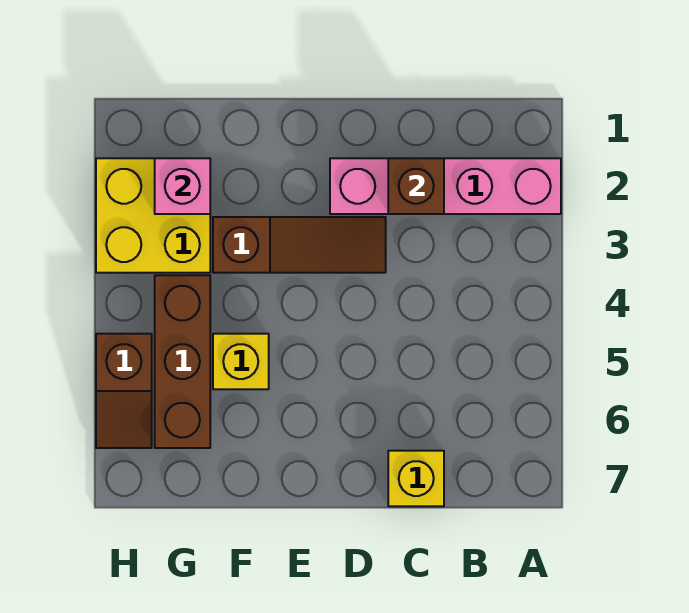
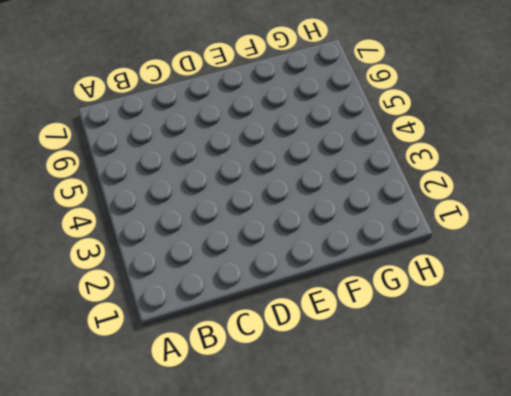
none -> pink 1x4 brick [330,158,561,214]
none -> yellow 1x1 brick [388,451,444,506]

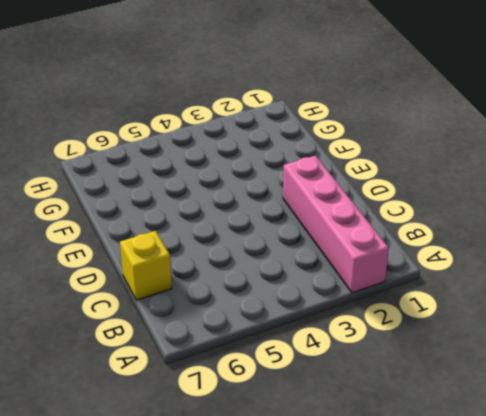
none -> brown 1x3 slope [213,217,386,273]
none -> yellow 1x1 brick [213,334,269,389]

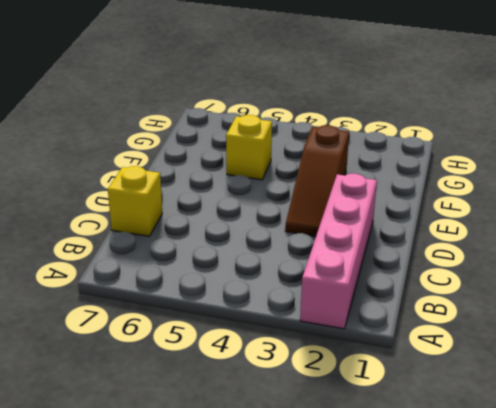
none -> yellow 2x2 brick [96,158,210,273]
none -> brown 1x3 brick [155,275,210,448]

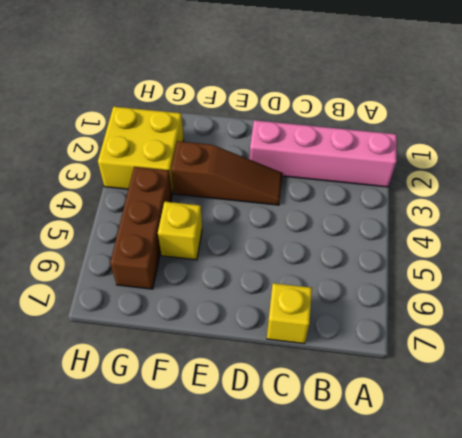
none -> brown 1x2 slope [96,334,152,448]
none -> brown 1x1 brick [388,158,444,214]

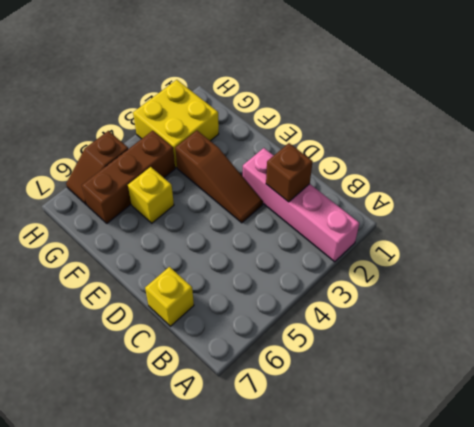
none -> pink 1x1 brick [155,158,210,214]

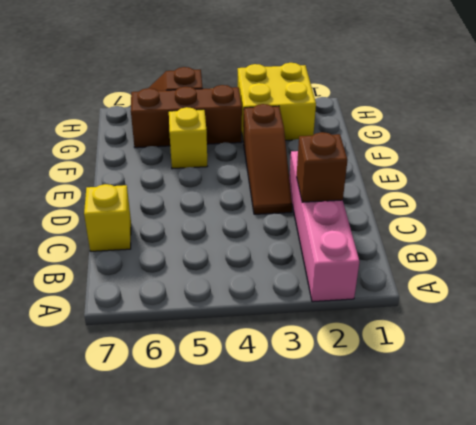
none -> pink 1x1 brick [155,158,210,214]

